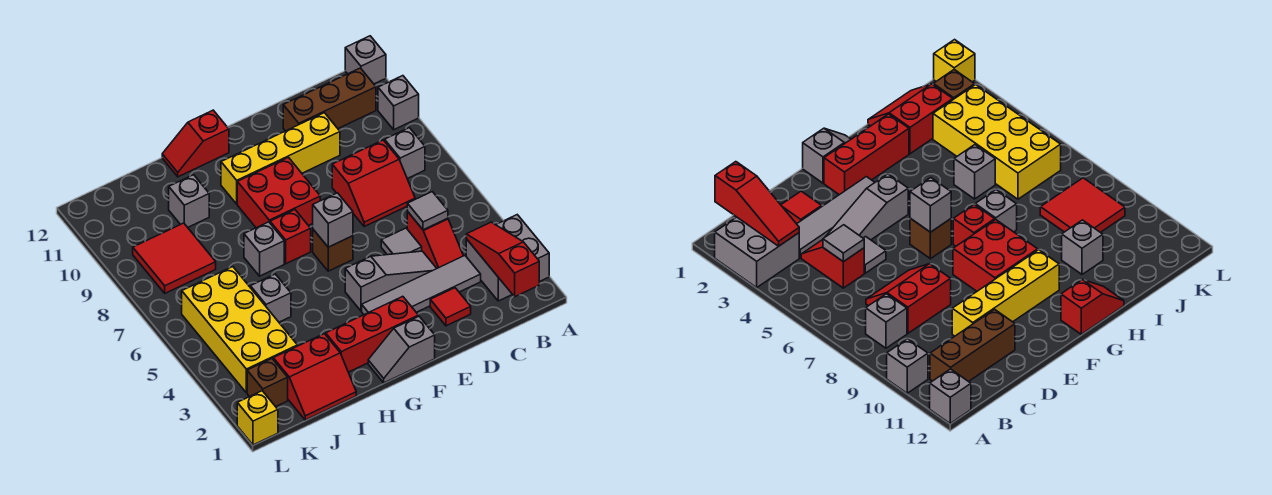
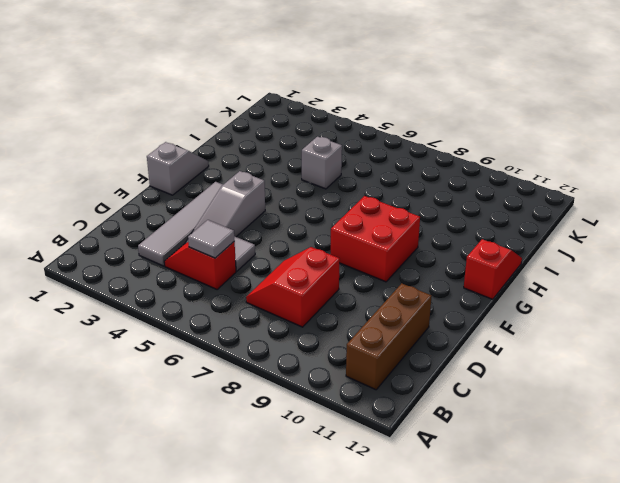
none -> grey 2x2 brick [466,215,549,301]
none -> grey 1x1 brick [378,76,419,130]
none -> grey 1x1 brick [345,36,386,84]

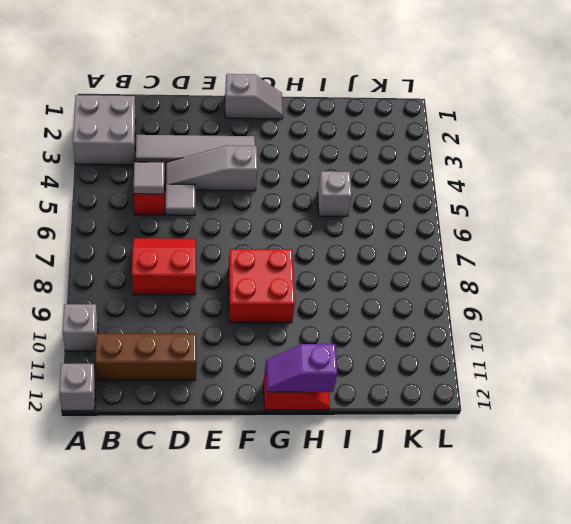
purple 1x2 slope [266,344,337,392] -> none
none -> grey 1x1 brick [385,128,425,179]
none -> red 1x1 tile [430,288,471,326]
none -> yellow 1x4 brick [221,113,340,204]

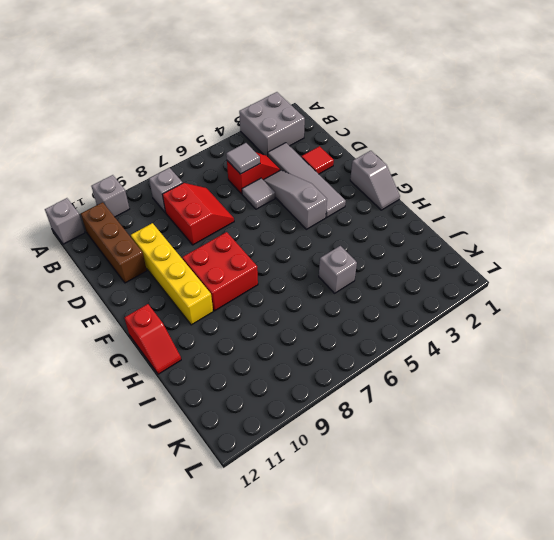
none -> red 1x3 brick [326,296,418,372]
none -> brown 1x1 brick [313,230,353,271]
none -> red 1x1 brick [270,210,311,264]

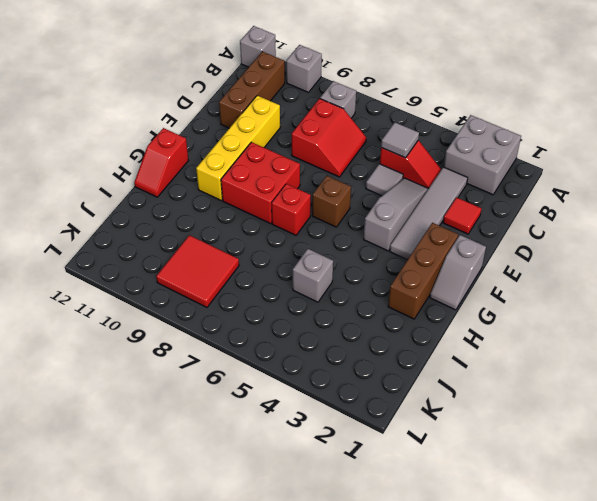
brown 1x3 brick [388,223,458,319] -> red 1x3 brick [326,296,418,372]
none -> grey 1x1 brick [244,222,284,276]
none -> red 2x2 slope [273,334,356,420]
none -> grey 1x1 brick [169,175,209,227]

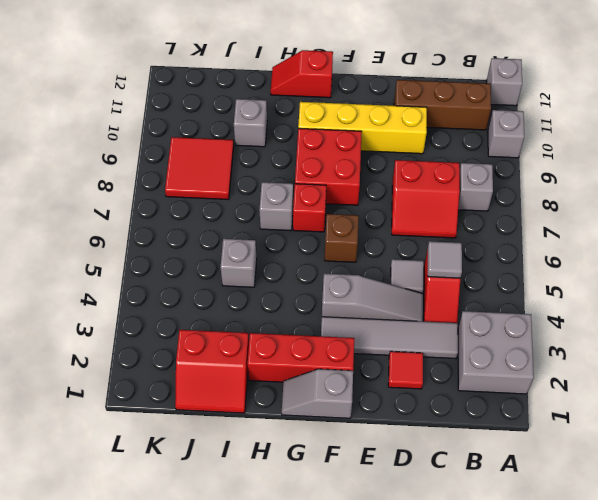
none -> yellow 2x4 brick [182,267,297,393]
none -> brown 1x1 brick [247,359,288,407]
none -> yellow 1x1 brick [237,391,278,445]

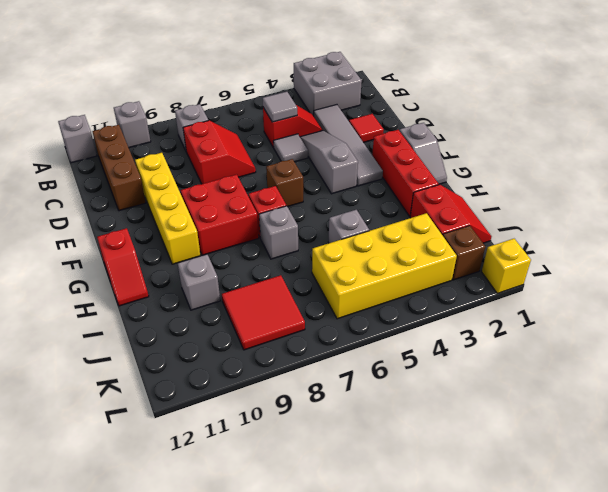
none -> red 1x3 slope [466,222,539,297]
none -> grey 1x1 brick [313,193,353,247]

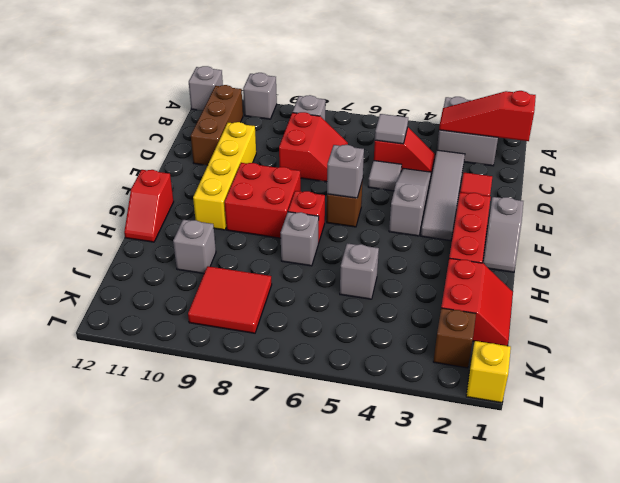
none -> yellow 2x4 brick [182,267,297,393]

